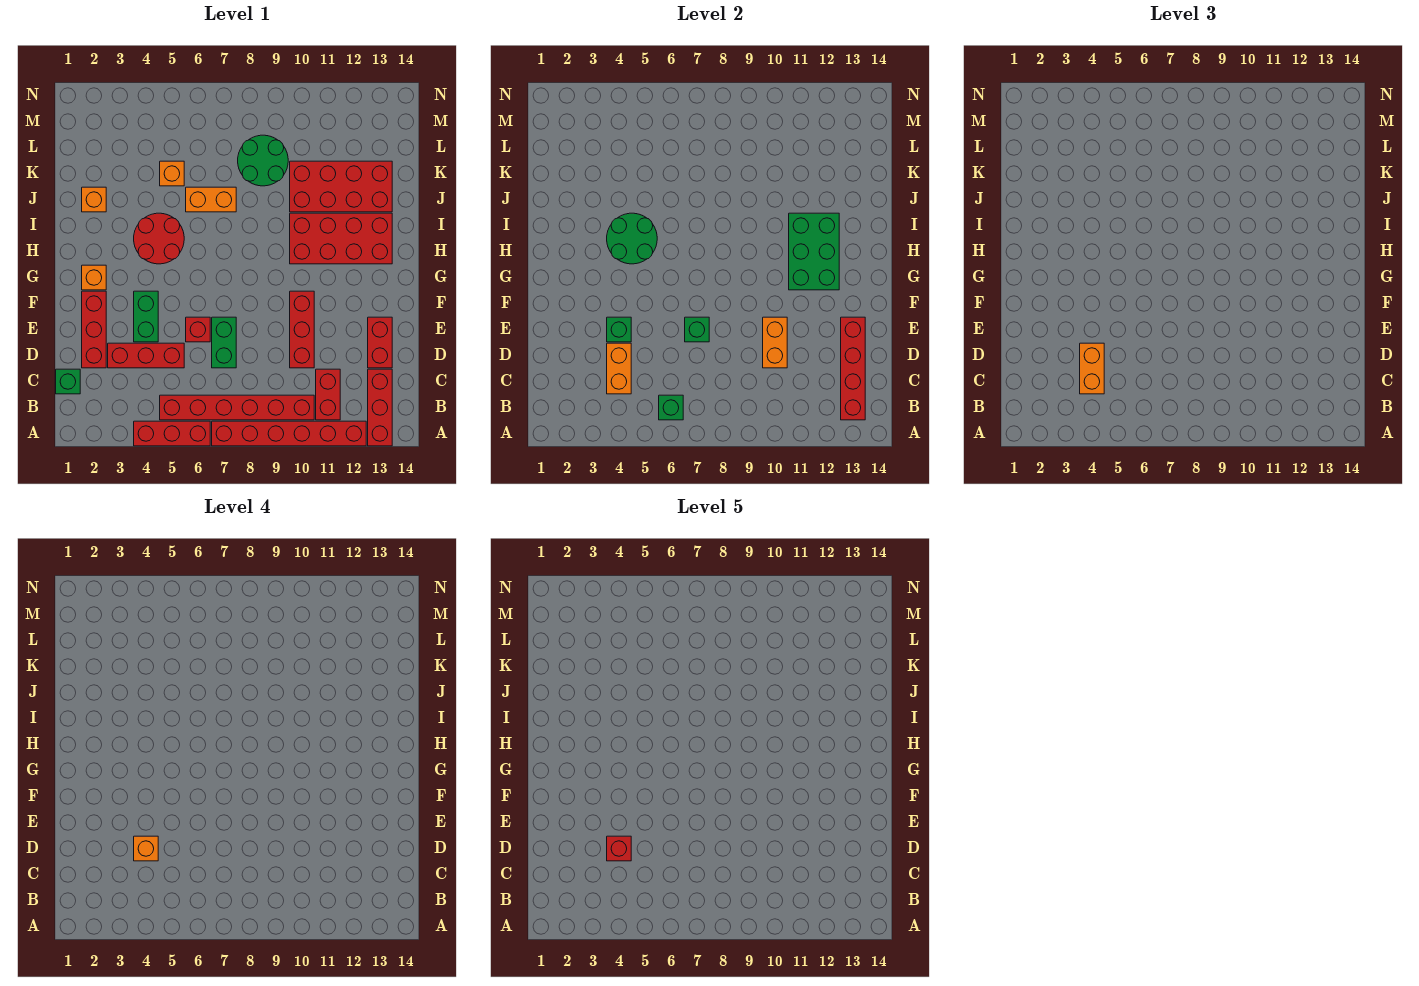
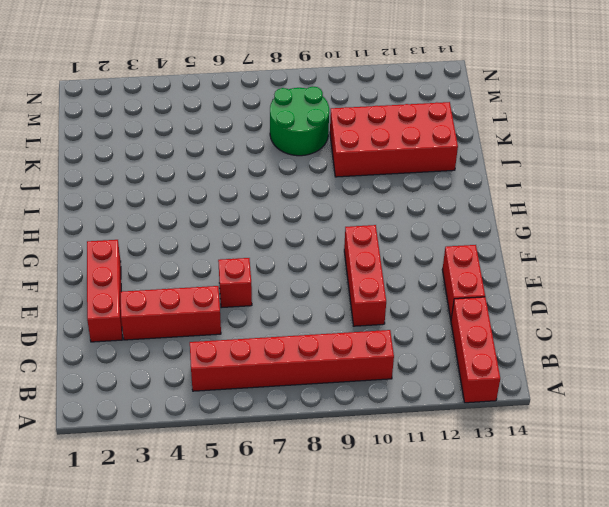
none -> red 1x3 brick [134,421,210,446]
none -> red 1x6 brick [212,421,366,446]
none -> red 1x2 brick [316,369,340,420]
none -> green 1x1 brick [56,369,80,394]

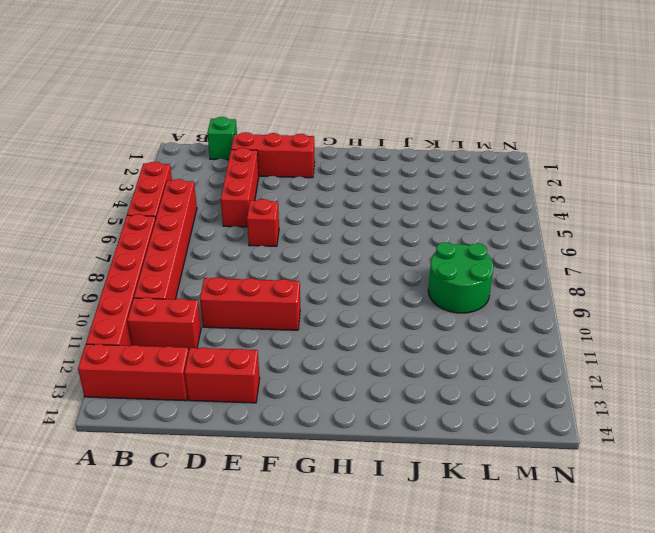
none -> green 1x2 brick [212,317,236,368]
none -> green 1x2 brick [134,291,158,342]
none -> orange 1x1 brick [82,265,106,290]
none -> red 2x2 round brick [134,213,184,264]

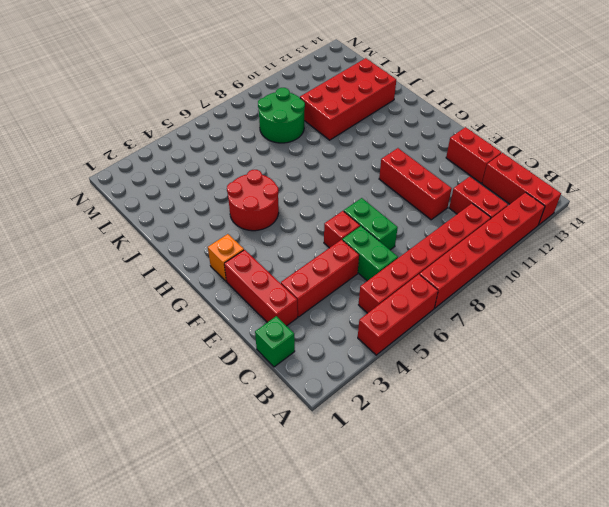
green 1x2 brick [342,226,398,281] -> green 1x2 brick moved to [134,291,158,342]
none -> red 2x4 brick [290,213,392,264]
none -> orange 1x1 brick [82,187,106,212]
none -> orange 1x2 brick [186,187,236,212]
none -> orange 1x1 brick [160,161,184,186]

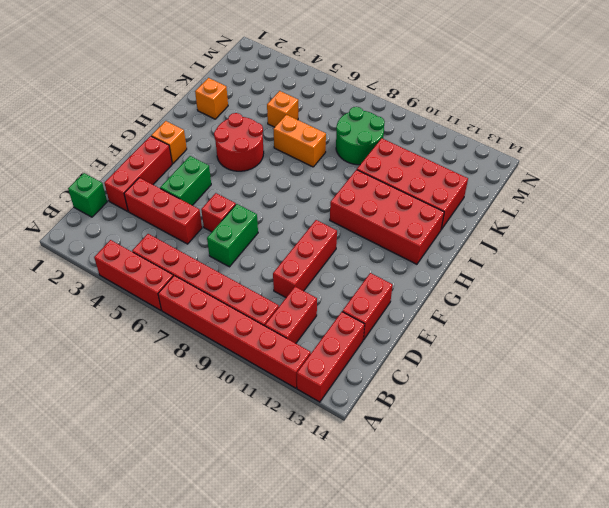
none -> green 1x1 brick [659,395,683,420]
none -> red 1x4 brick [841,317,865,420]
none -> orange 1x2 brick [607,343,631,394]
none -> orange 1x2 brick [763,317,787,368]

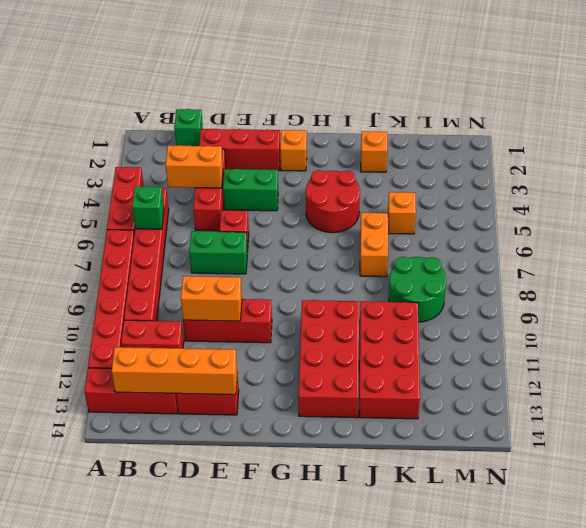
orange 1x4 brick [111,347,237,395] -> red 1x4 brick [841,317,865,420]
none -> green 1x1 brick [607,317,631,342]
none -> green 1x1 brick [685,317,709,342]
none -> green 2x3 brick [789,213,839,290]
none -> green 2x2 round brick [607,213,657,264]

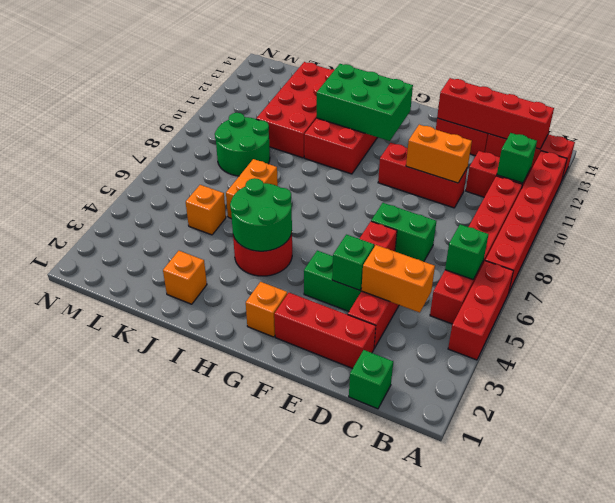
green 1x1 brick [497,133,537,183] -> green 1x1 brick moved to [685,317,709,342]
none -> orange 1x2 brick [1080,343,1104,394]
none -> orange 1x1 brick [134,836,158,861]
none -> red 1x1 brick [607,836,631,861]

